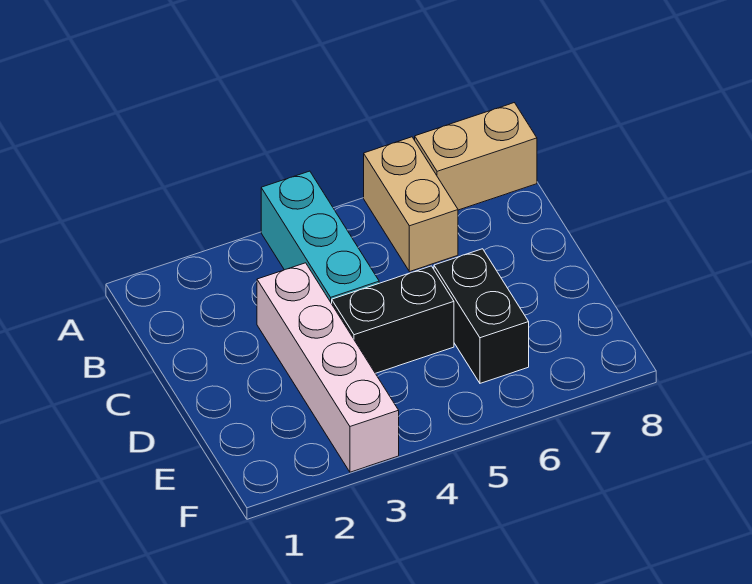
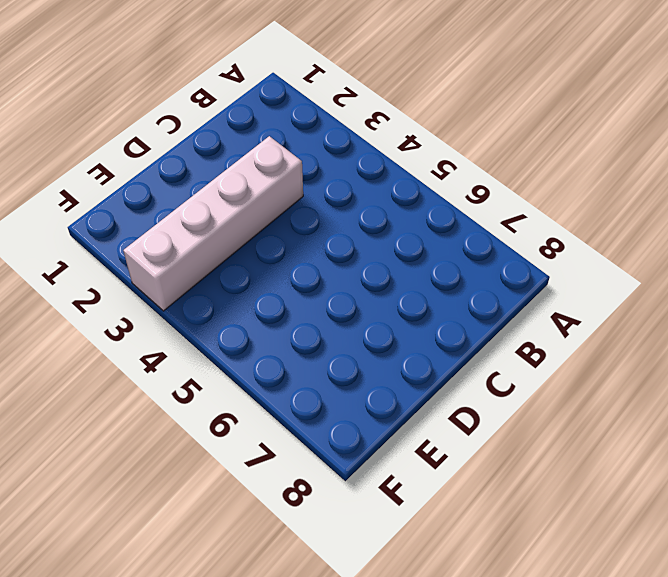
none -> cyan 1x3 brick [261,171,379,304]
none -> tan 1x2 brick [364,137,458,272]

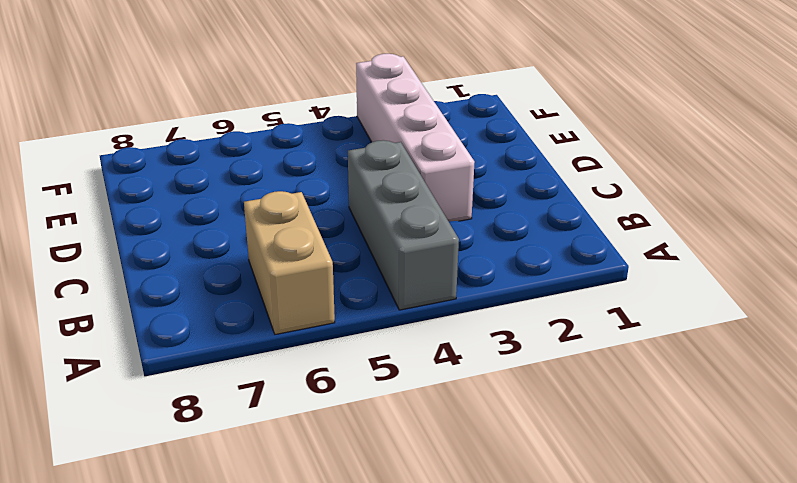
grey 1x3 brick [348,140,459,310] -> cyan 1x3 brick [261,171,379,304]
none -> tan 1x2 brick [415,103,537,210]
none -> black 1x2 brick [332,266,454,373]

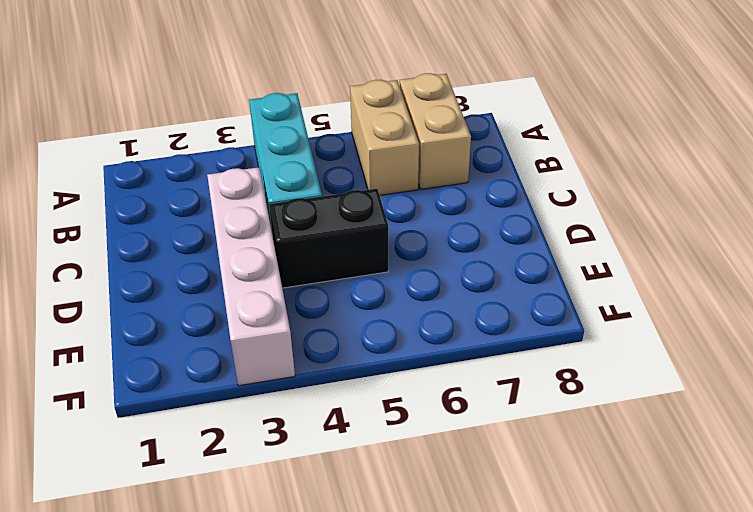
tan 1x2 brick [400,73,471,189] -> tan 1x2 brick turned to [415,103,537,210]
none -> black 1x2 brick [434,249,529,383]

